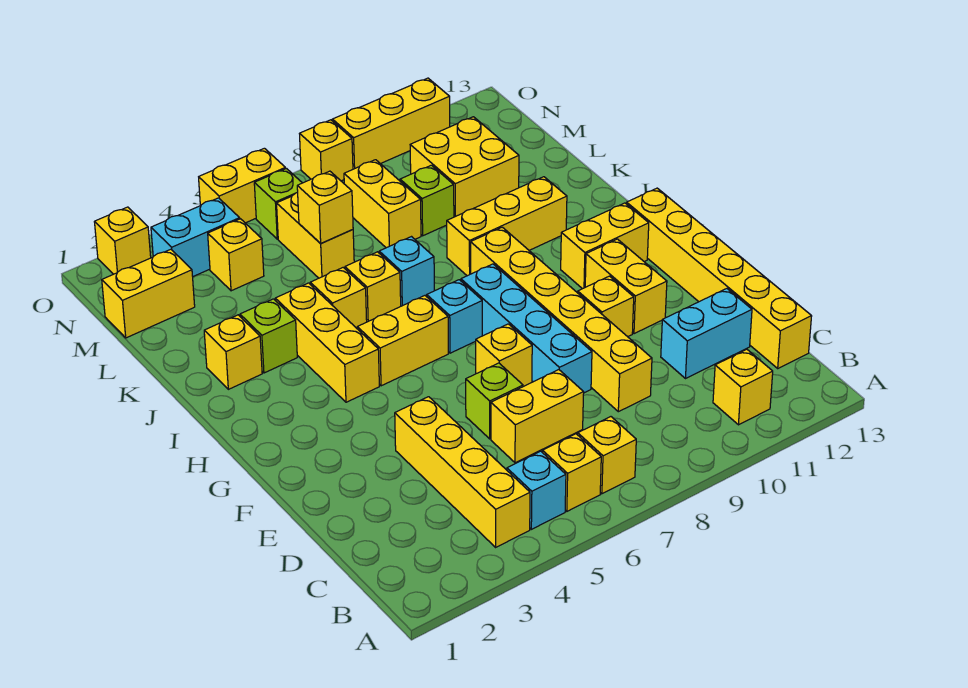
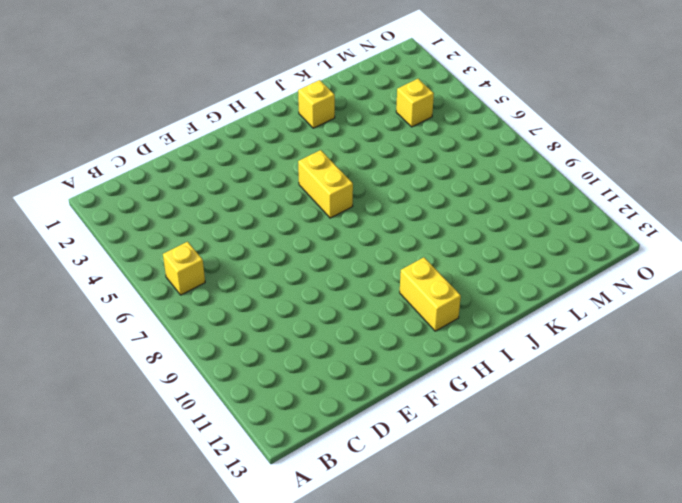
none -> yellow 1x4 brick [395,397,530,547]
none -> cyan 1x1 brick [507,451,566,529]
none -> yellow 1x1 brick [578,417,636,494]
none -> yellow 1x1 brick [713,349,773,425]

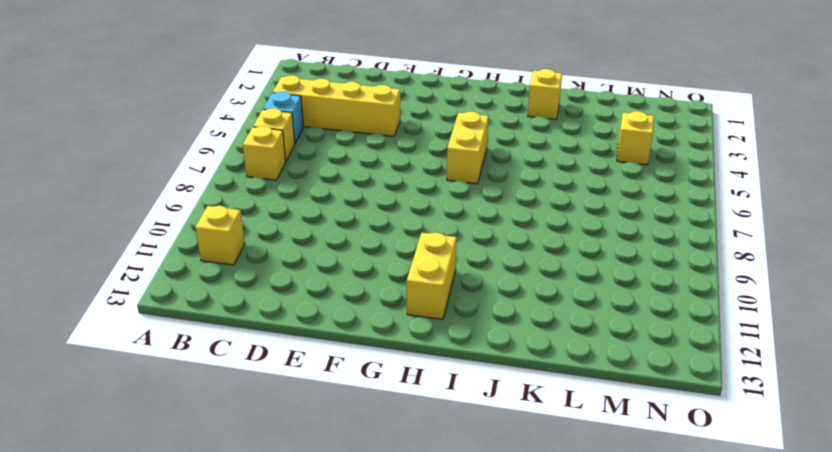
none -> yellow 1x6 brick [627,188,812,368]
none -> yellow 1x2 brick [491,370,584,463]
none -> yellow 1x6 brick [471,227,652,412]
none -> cyan 1x2 brick [661,289,752,379]

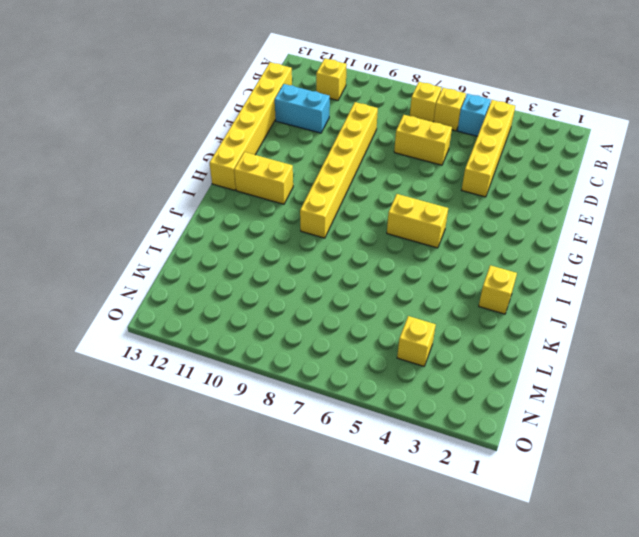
none -> lime 1x1 brick [466,363,523,439]
none -> cyan 1x4 brick [461,264,592,393]
none -> yellow 1x1 brick [476,324,532,387]
none -> yellow 1x1 brick [578,276,634,337]

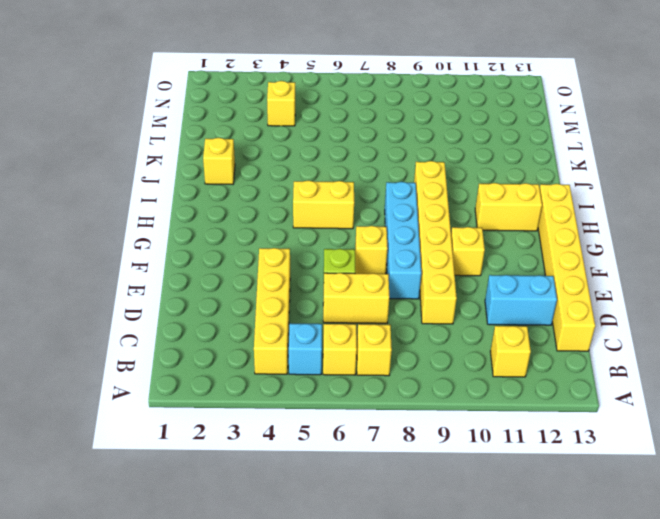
none -> yellow 1x2 brick [585,239,667,334]
none -> yellow 1x3 brick [275,283,379,402]
none -> cyan 1x1 brick [427,280,482,353]
none -> lime 1x1 brick [240,299,297,373]

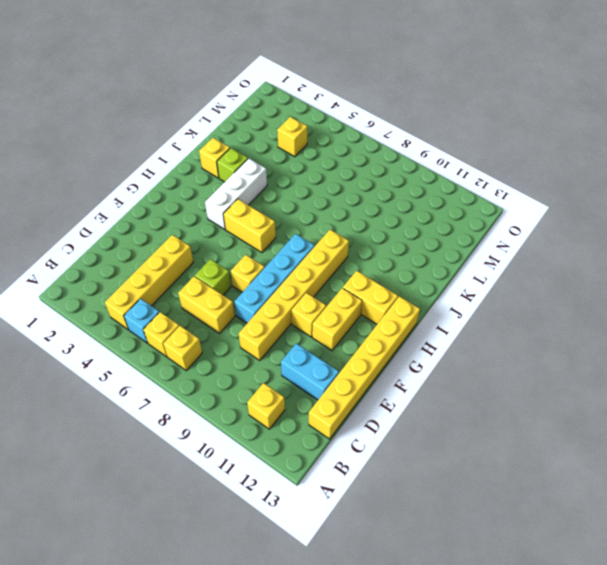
white 1x3 brick [205,158,267,230] -> yellow 1x3 brick [275,283,379,402]
none -> cyan 1x1 brick [427,280,482,353]
none -> yellow 1x1 brick [310,268,367,328]
none -> yellow 1x1 brick [345,252,401,322]
none -> cyan 1x1 brick [379,237,434,306]

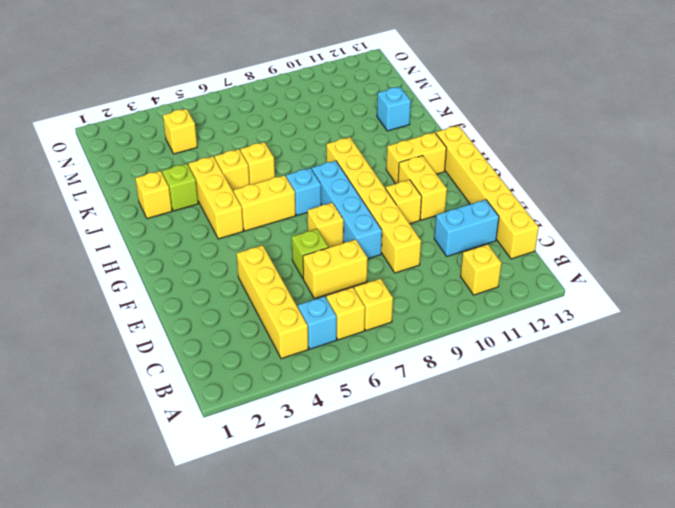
cyan 1x1 brick [377,87,411,131] -> cyan 1x1 brick moved to [379,237,434,306]
none -> yellow 1x3 brick [447,177,567,276]
none -> yellow 1x2 brick [277,192,354,278]
none -> yellow 1x2 brick [344,160,421,248]
none -> lime 1x1 brick [400,165,454,236]

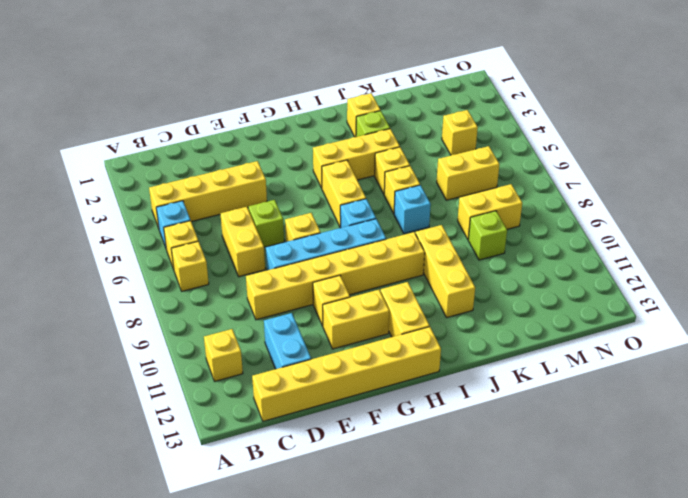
none -> yellow 2x2 brick [410,117,519,217]
none -> yellow 1x2 brick [102,249,195,338]
none -> cyan 1x2 brick [151,198,240,276]
none -> lime 1x1 brick [254,169,302,239]

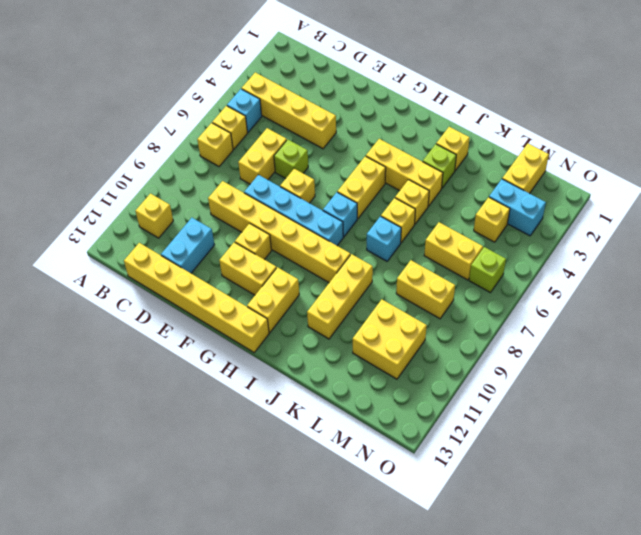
cyan 1x2 brick [489,179,546,236] -> cyan 1x2 brick turned to [151,198,240,276]
none -> lime 1x1 brick [400,165,454,236]
none -> yellow 1x1 brick [95,207,151,274]
none -> yellow 1x2 brick [199,148,285,223]
none -> yellow 1x1 brick [300,120,353,181]

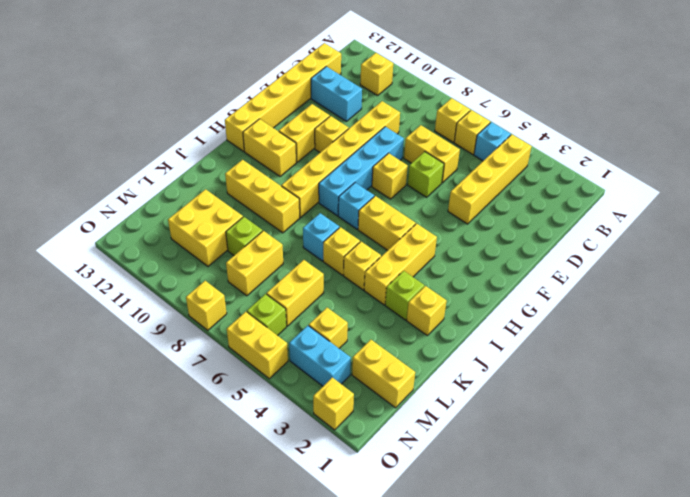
none -> yellow 1x3 brick [332,78,450,169]
none -> yellow 1x1 brick [297,171,353,243]

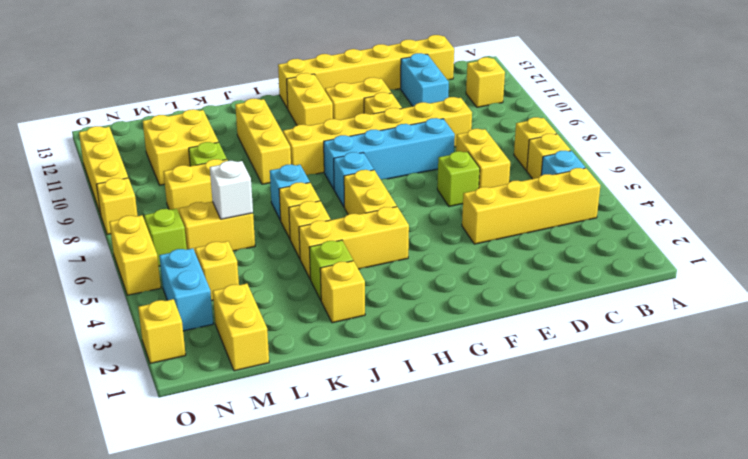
white 1x1 brick [210,161,253,219] -> yellow 1x1 brick [297,171,353,243]
none -> yellow 1x1 brick [476,324,532,387]

